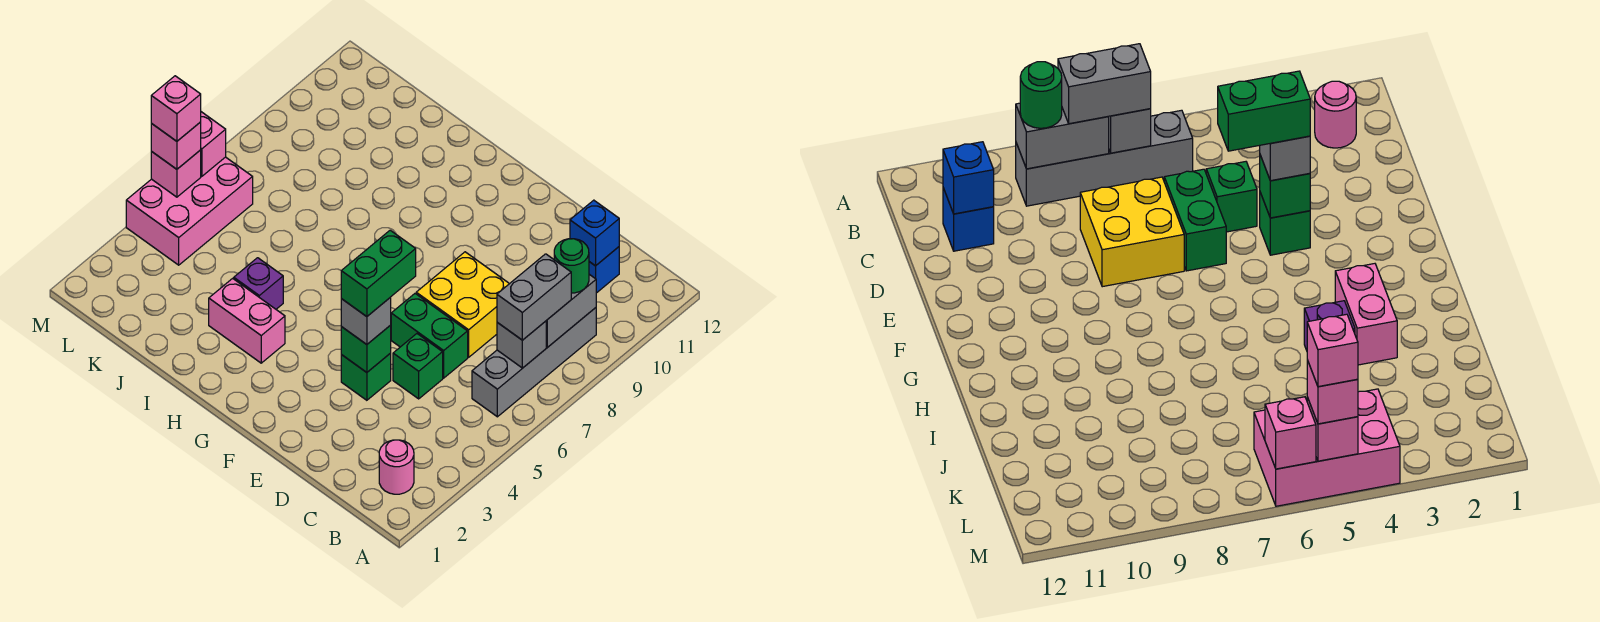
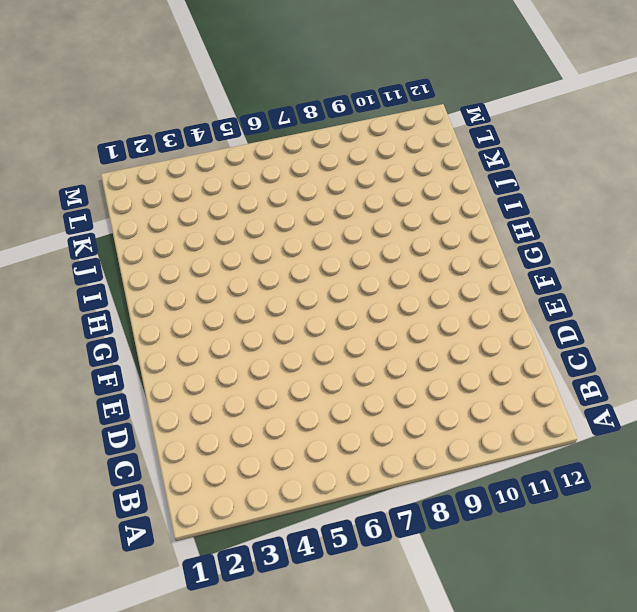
none -> pink 1x1 round brick [379,440,414,494]
none -> grey 1x4 brick [472,308,596,417]
none -> blue 1x1 brick [589,247,619,293]

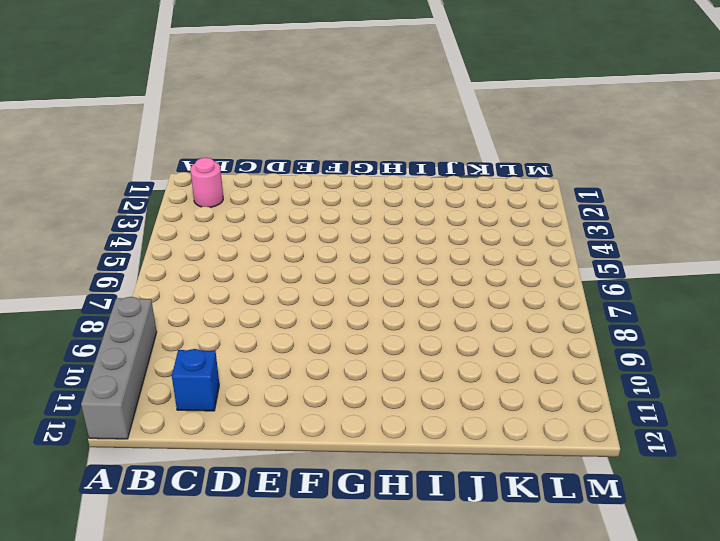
grey 1x4 brick [81,297,157,439] -> grey 1x4 brick moved to [472,308,596,417]
none -> green 1x1 brick [393,334,443,399]
none -> green 1x2 brick [391,294,468,378]
none -> yellow 2x2 brick [416,252,509,357]

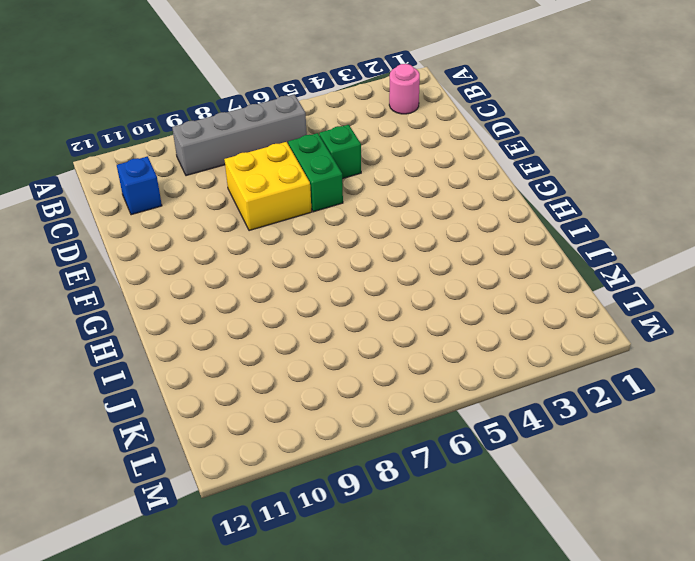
none -> green 1x1 brick [341,353,391,400]
none -> pink 1x2 brick [209,278,285,363]
none -> purple 1x1 brick [234,258,283,309]

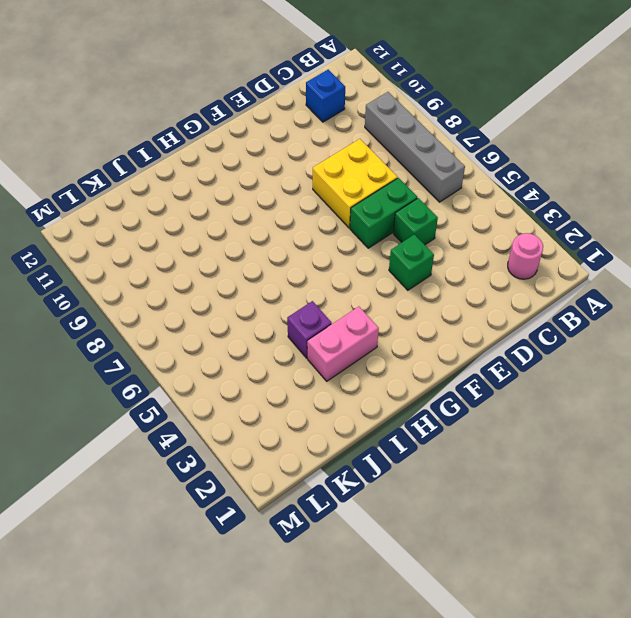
none -> pink 2x3 brick [126,157,253,265]
none -> grey 1x1 brick [497,321,546,368]
none -> grey 1x2 brick [546,274,596,347]

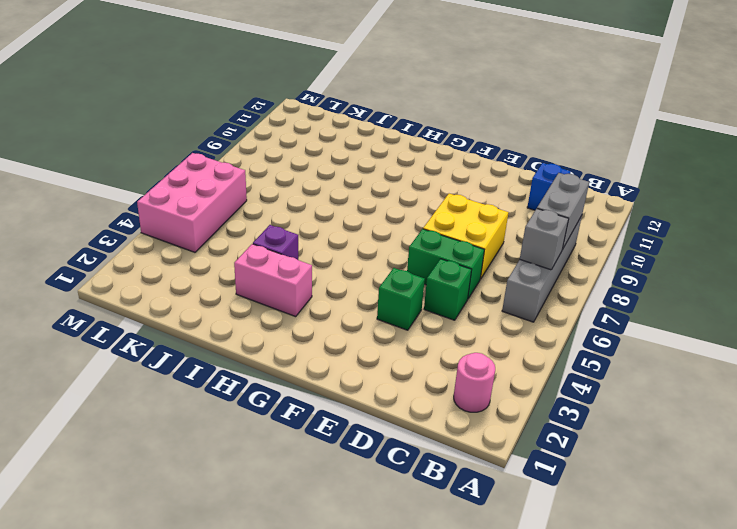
none -> blue 1x1 brick [570,200,619,266]
none -> green 1x1 brick [341,325,391,372]
none -> pink 1x1 brick [151,150,201,197]

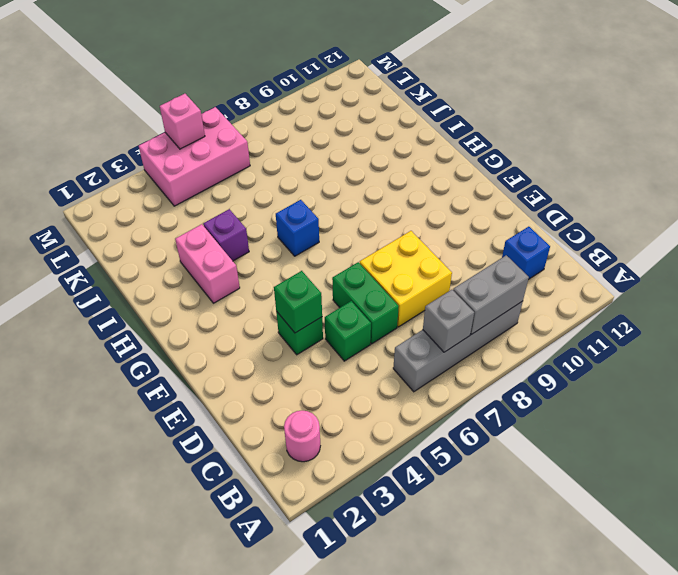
blue 1x1 brick [276,200,319,256] -> blue 1x1 brick moved to [570,200,619,266]
none -> pink 1x1 brick [201,112,226,176]
none -> grey 1x2 brick [497,254,571,340]
none -> green 1x1 round brick [554,239,589,293]

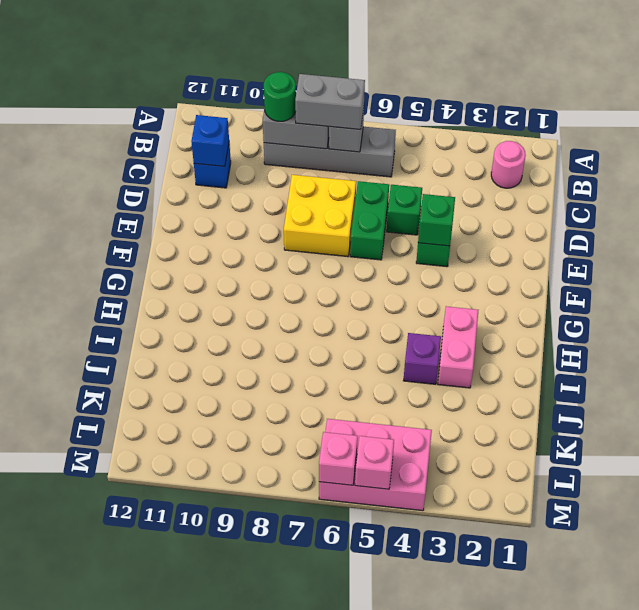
none -> grey 1x1 brick [341,297,391,344]
none -> pink 1x1 brick [151,122,201,169]
none -> green 1x2 brick [341,230,416,317]

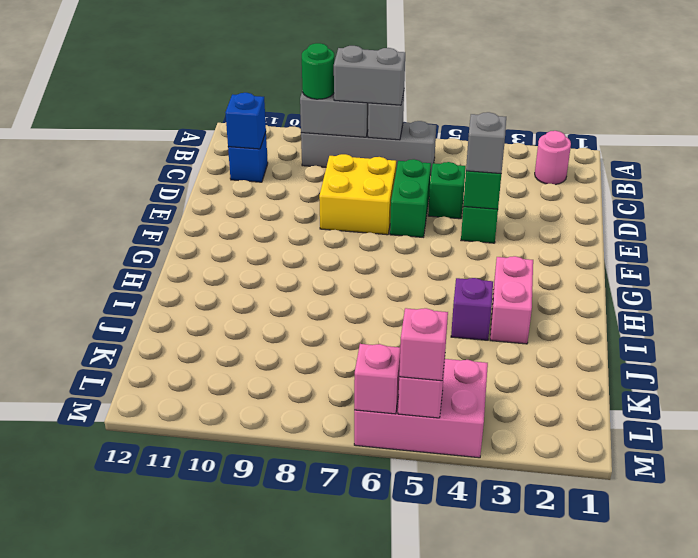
none -> green 1x2 brick [341,230,416,317]
none -> pink 1x1 brick [151,76,201,141]

